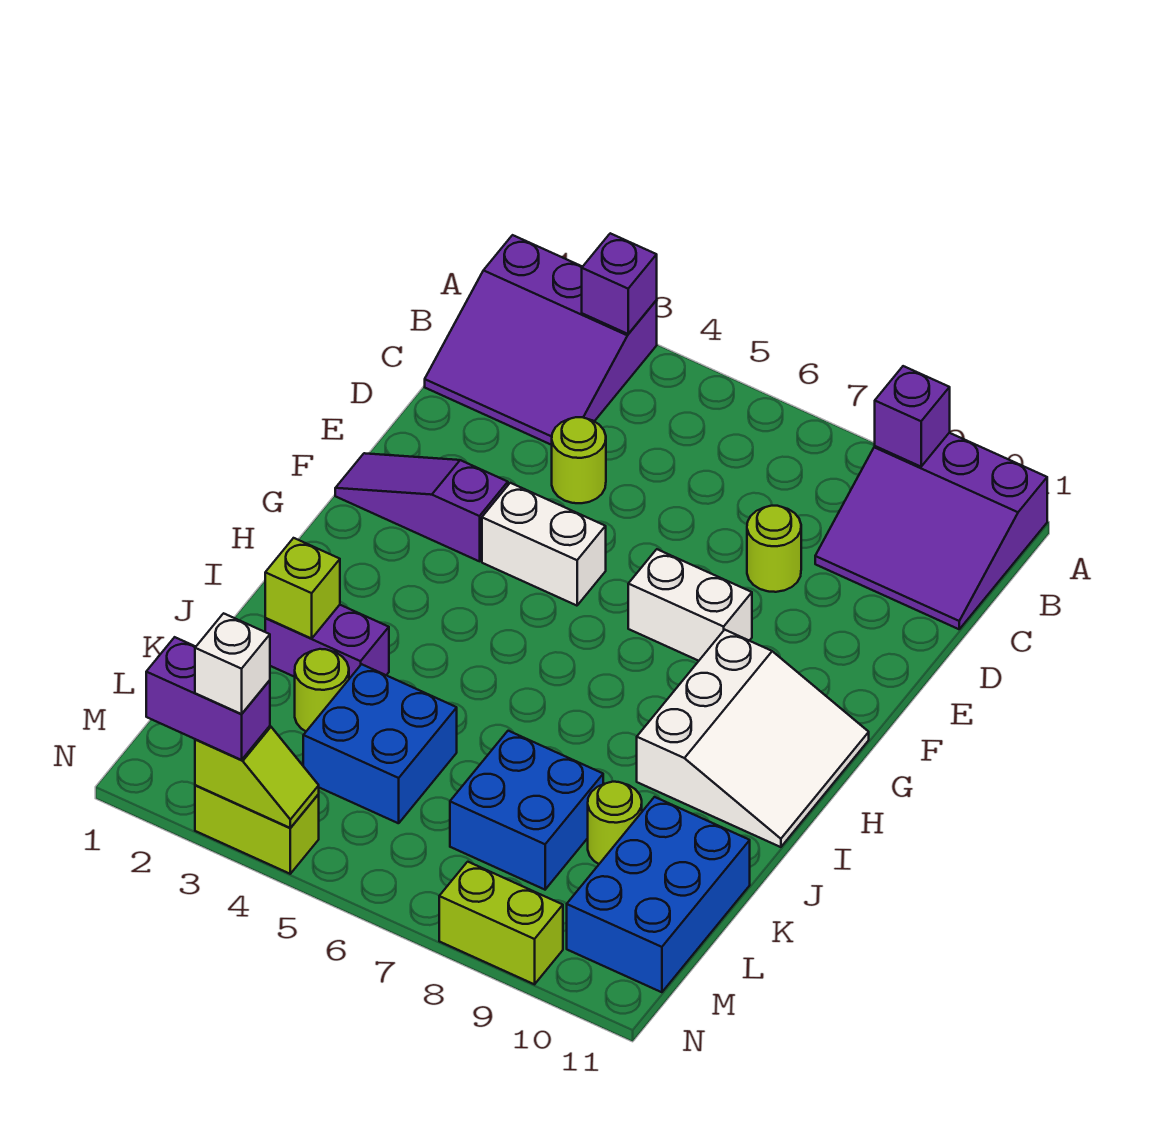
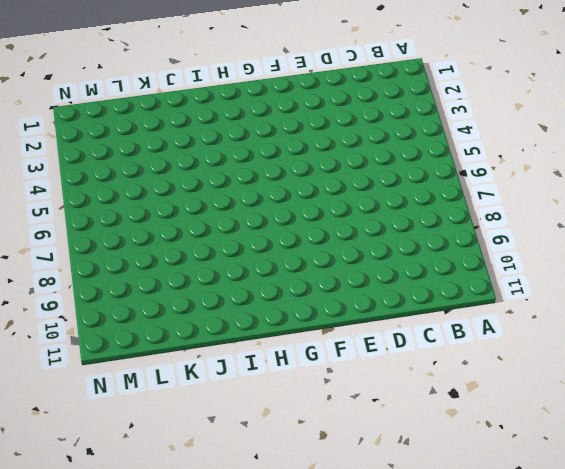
none -> purple 3x3 slope [425,235,657,445]
none -> purple 3x3 slope [815,433,1047,629]
none -> lime 1x1 round brick [552,417,606,503]

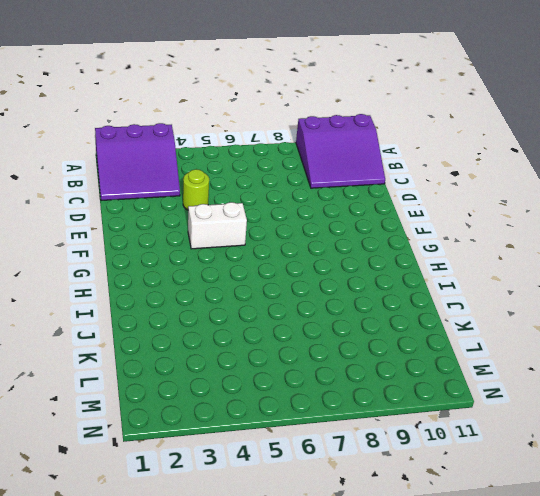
none -> lime 1x1 round brick [747,506,801,592]
none -> purple 1x3 slope [335,453,508,561]
none -> white 1x2 brick [628,549,752,661]

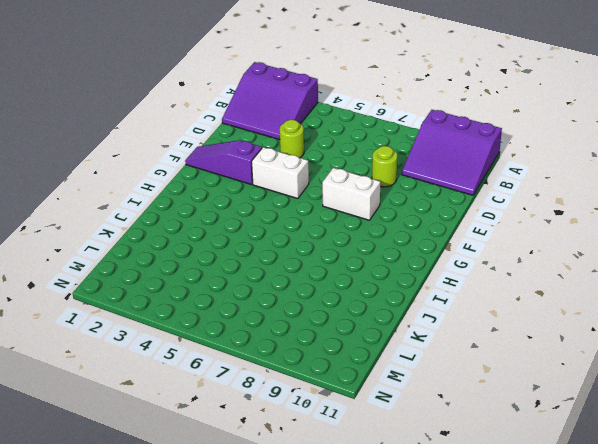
none -> white 3x3 slope [637,630,869,847]
none -> purple 1x2 brick [265,605,389,679]
none -> lime 1x1 round brick [295,649,349,731]

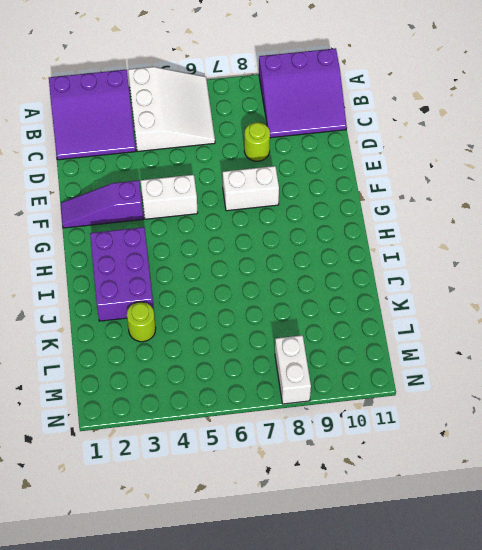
white 3x3 slope [128,67,215,152] -> white 3x3 slope moved to [637,630,869,847]
purple 2x3 brick [90,227,154,321] -> purple 1x2 brick [265,605,389,679]
white 1x2 brick [275,335,311,404] -> lime 1x2 brick [439,862,563,984]
none -> lime 1x1 round brick [552,417,606,503]
none -> blue 2x2 brick [303,664,457,823]
none -> blue 2x2 brick [450,731,603,890]

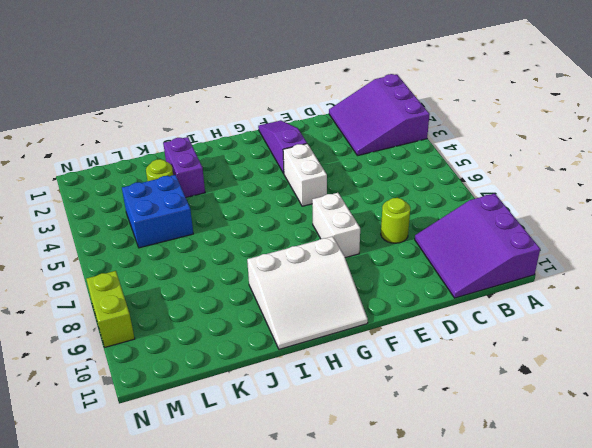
none -> lime 1x1 round brick [552,417,606,503]
none -> blue 2x2 brick [450,731,603,890]
none -> lime 1x1 round brick [588,782,642,864]

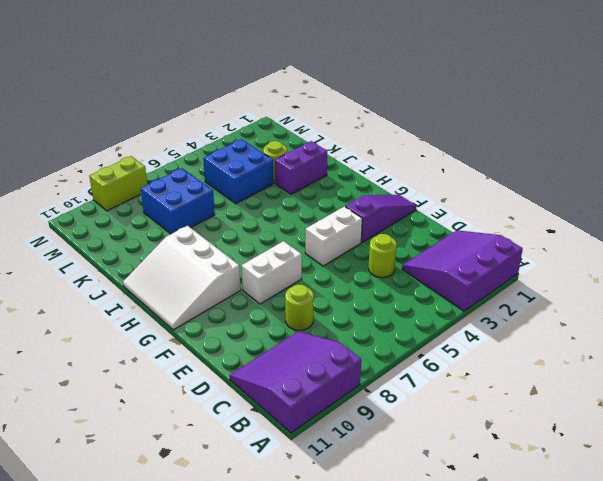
none -> lime 1x1 round brick [588,782,642,864]
none -> blue 2x3 brick [567,797,750,992]
none -> lime 1x2 brick [195,785,319,874]

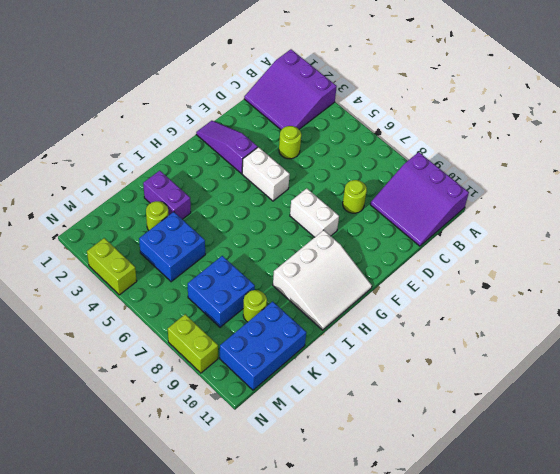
none -> purple 1x1 brick [582,233,657,334]
none -> purple 1x1 brick [875,366,950,467]
none -> lime 1x1 brick [265,538,340,639]

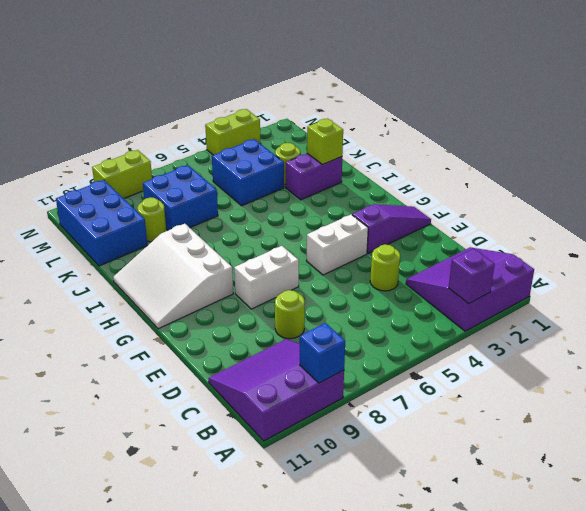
blue 1x1 brick [300,323,345,383] -> purple 1x1 brick [875,366,950,467]
none -> lime 1x2 slope [195,726,319,828]
none -> purple 1x2 brick [146,637,270,760]
none -> white 1x1 brick [195,613,270,714]

